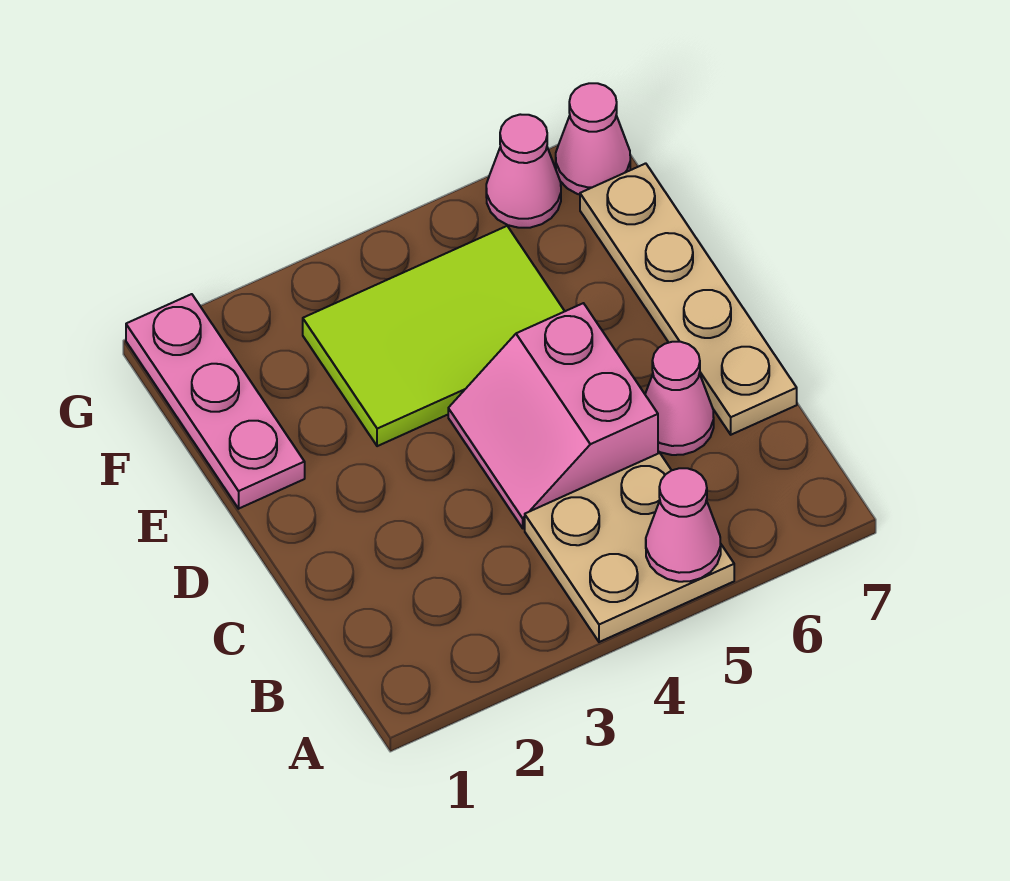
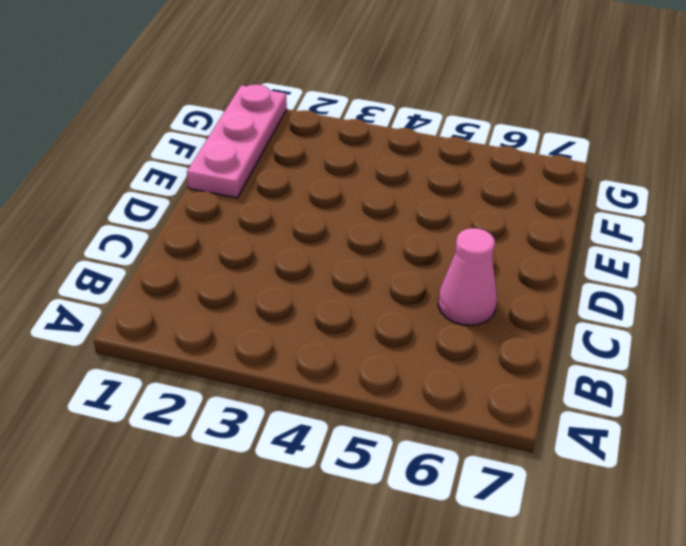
none -> tan 2x2 plate [525,453,734,642]
none -> pink 2x2 slope [448,303,658,528]

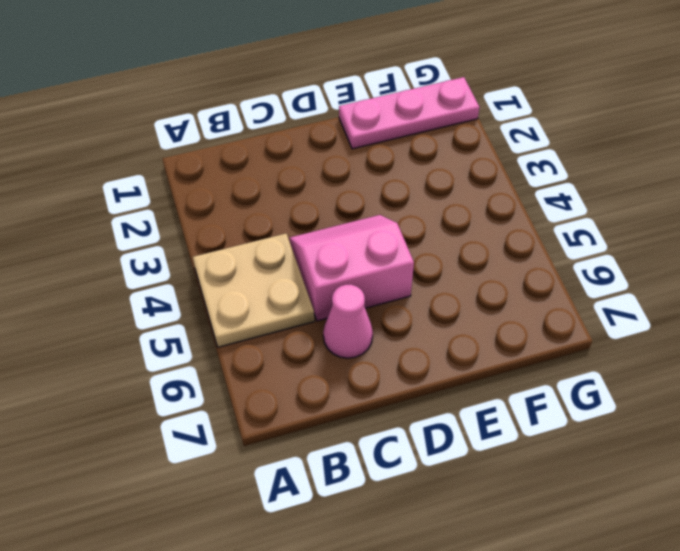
none -> tan 1x4 plate [580,163,797,435]
none -> lime 2x3 tile [303,226,565,446]

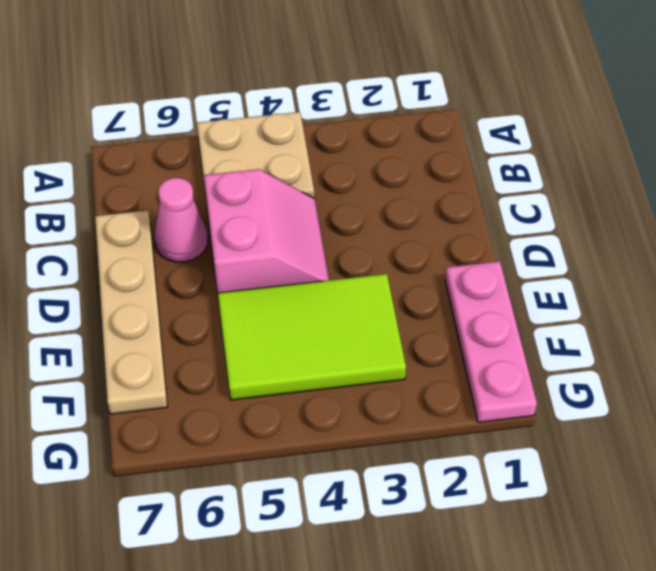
none -> pink 1x1 cone [486,114,561,228]
none -> pink 1x1 cone [556,83,630,195]

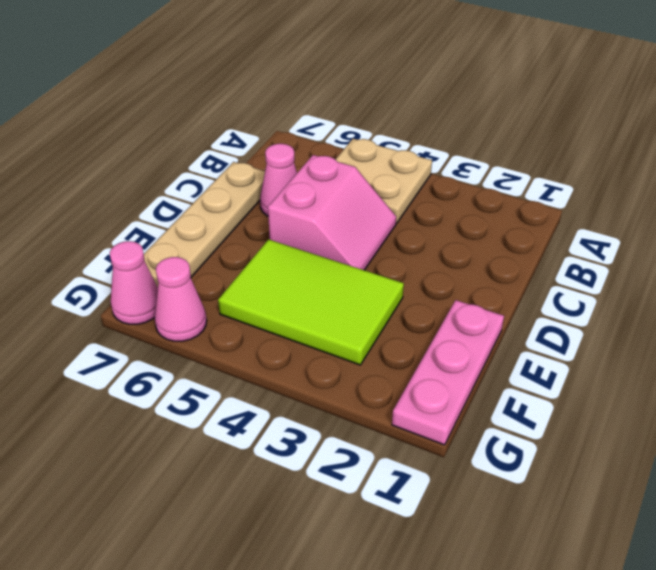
none -> pink 1x1 cone [646,468,721,582]

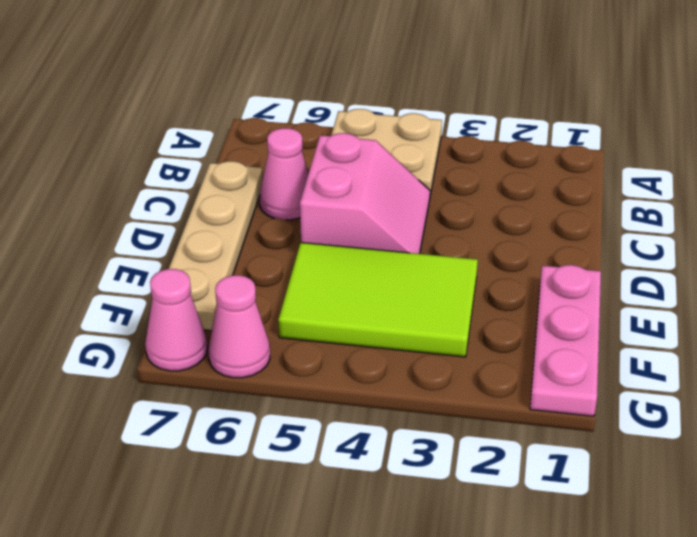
none -> pink 1x1 cone [646,468,721,582]

